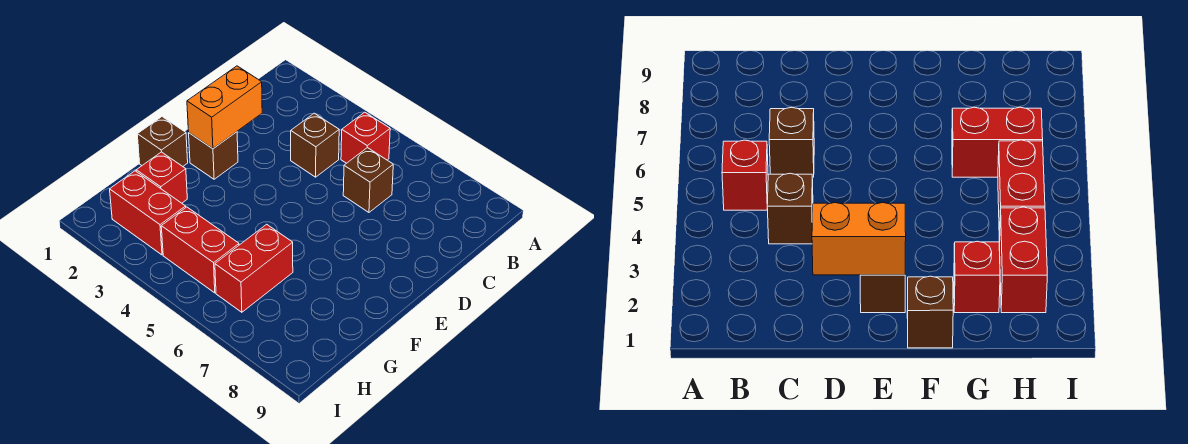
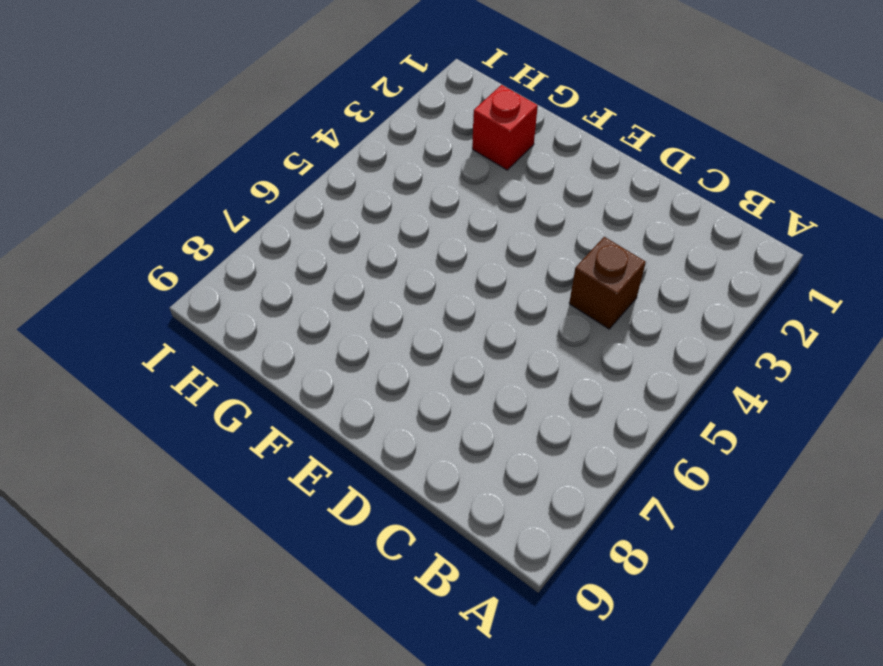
none -> red 1x1 brick [341,112,390,163]
none -> brown 1x1 brick [343,148,393,212]

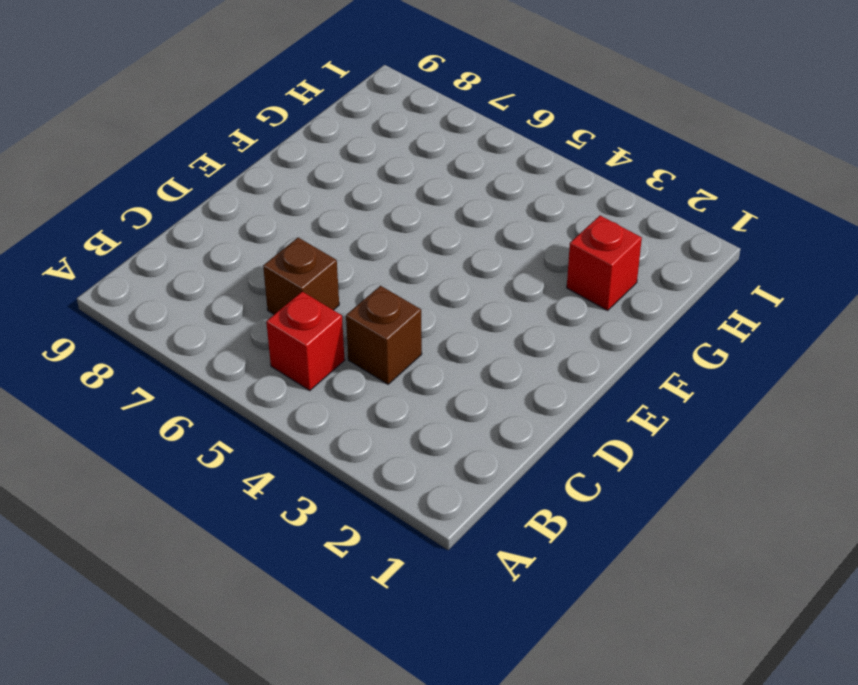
none -> brown 1x1 brick [189,132,238,179]
none -> brown 1x1 brick [137,117,188,166]

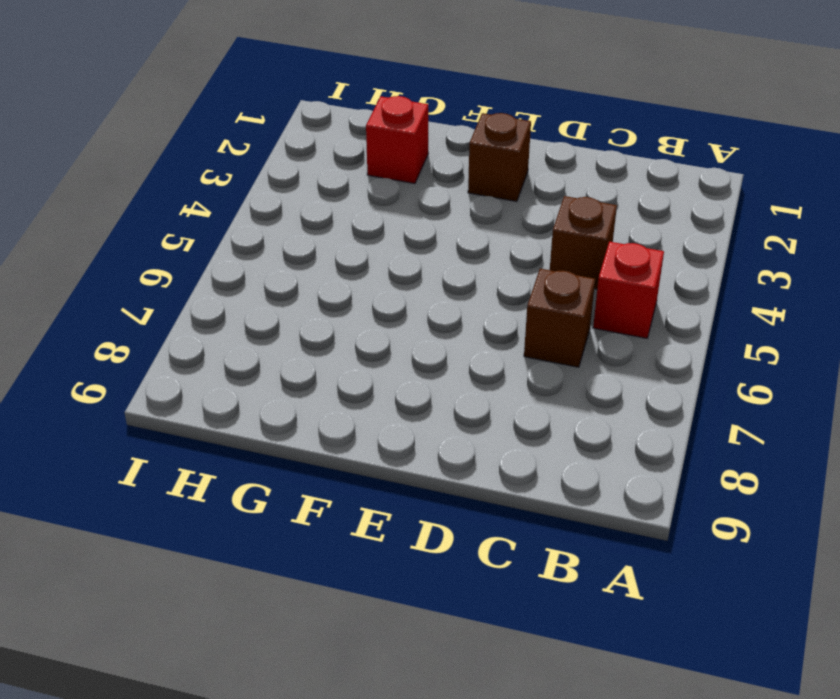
none -> brown 1x1 brick [137,117,188,166]
none -> red 1x2 brick [215,224,293,312]

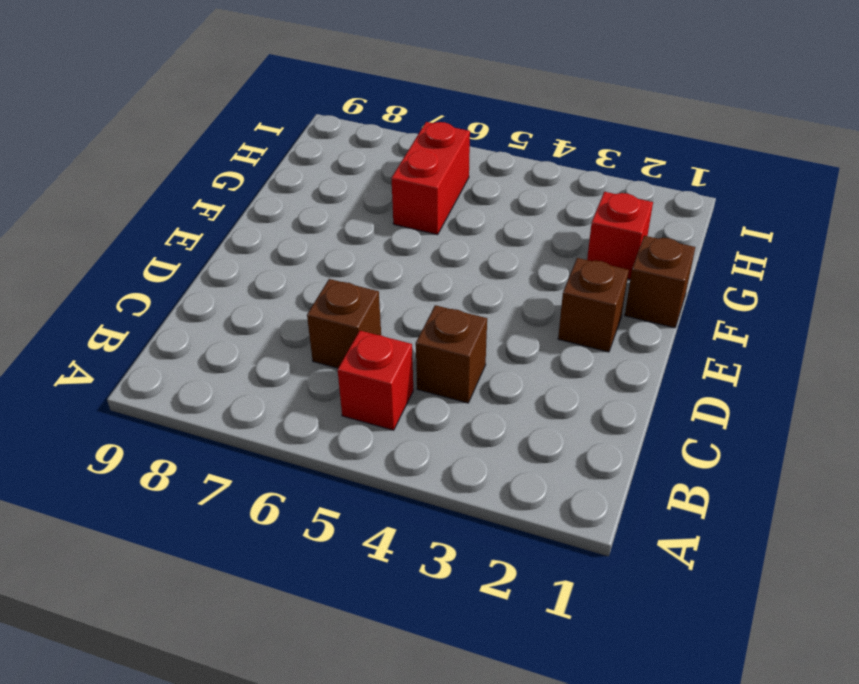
none -> red 1x2 brick [110,171,186,255]
none -> red 1x2 brick [161,207,239,293]

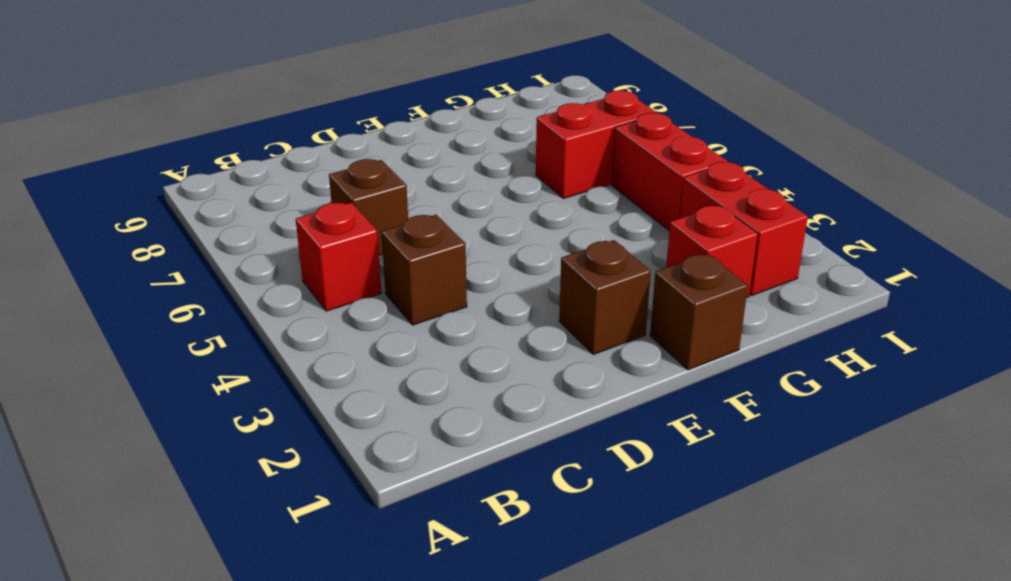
none -> orange 1x2 brick [187,66,262,149]

